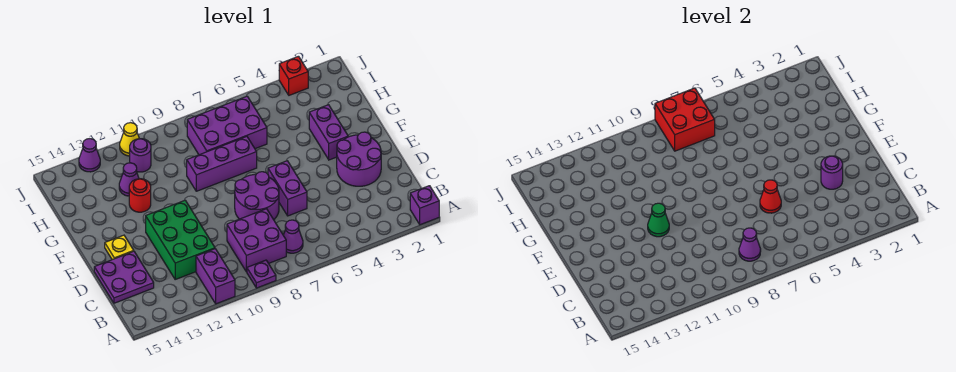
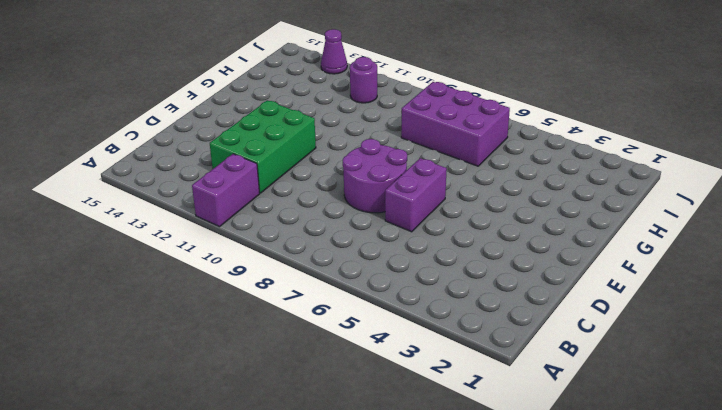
none -> purple 1x1 brick [410,186,439,225]
none -> purple 1x1 plate [247,260,276,288]
none -> purple 1x1 cone [283,220,303,253]

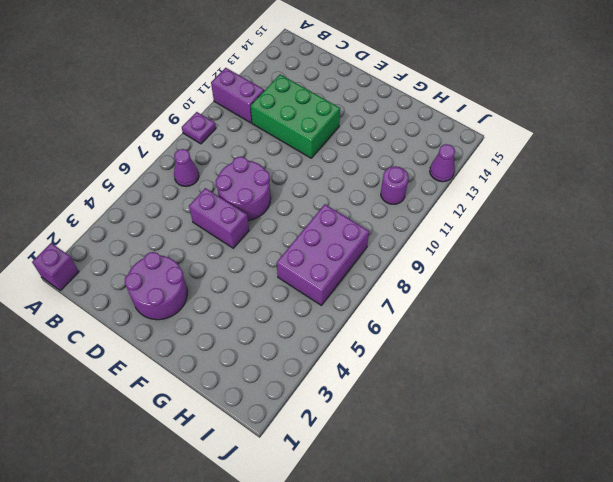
none -> purple 2x2 brick [227,209,286,272]
none -> purple 2x2 plate [94,251,154,303]
none -> yellow 1x1 plate [105,235,134,260]

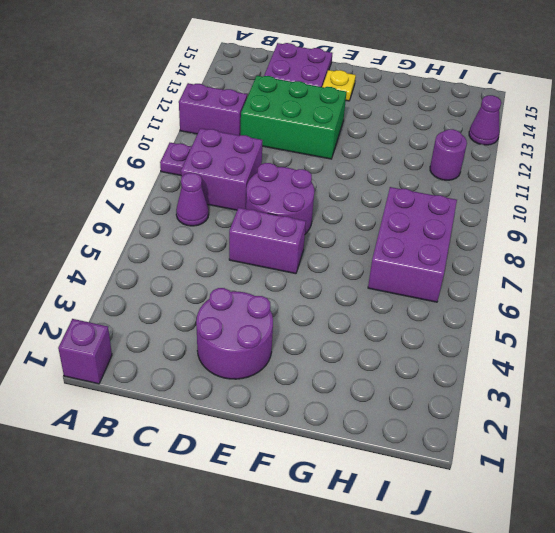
none -> purple 1x2 brick [309,105,348,160]
none -> purple 1x3 brick [187,136,257,191]
none -> red 1x1 round brick [129,179,151,212]

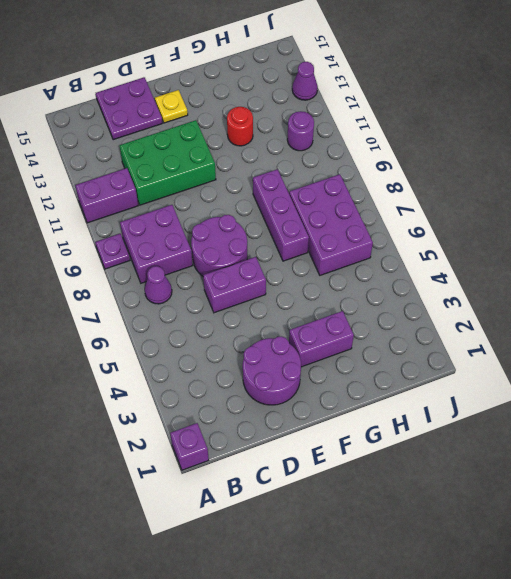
none -> purple 1x1 cone [119,163,139,196]
none -> red 1x1 brick [279,56,308,95]
none -> yellow 1x1 cone [120,123,139,156]

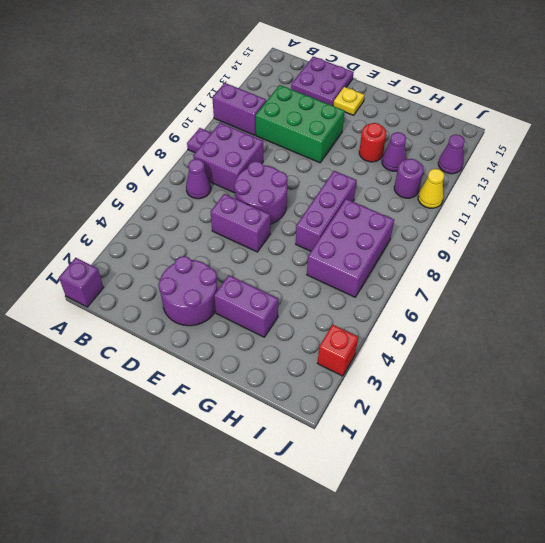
none -> purple 1x1 cone [739,228,761,261]
none -> purple 1x1 round brick [821,156,843,189]
none -> red 1x1 cone [760,180,781,213]

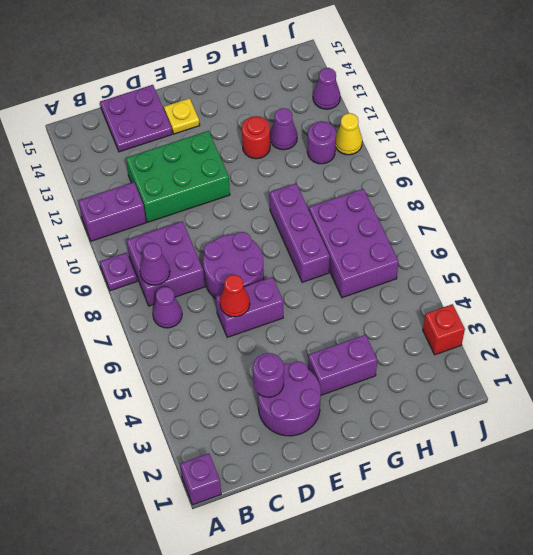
none -> green 1x1 cone [648,203,669,237]
none -> red 2x2 brick [655,88,715,151]

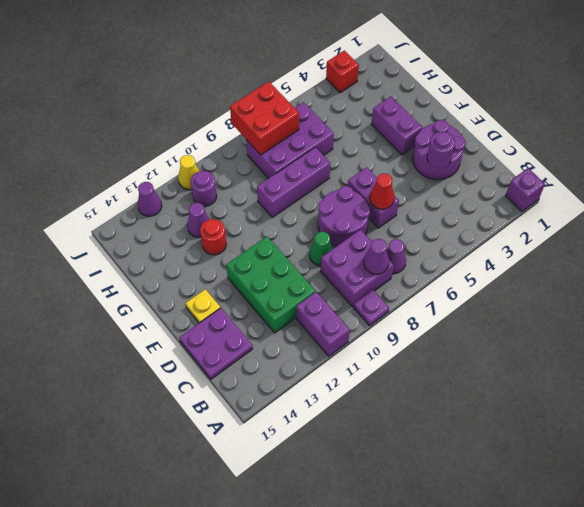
green 1x1 cone [309,232,333,266] -> green 1x1 cone moved to [648,203,669,237]

